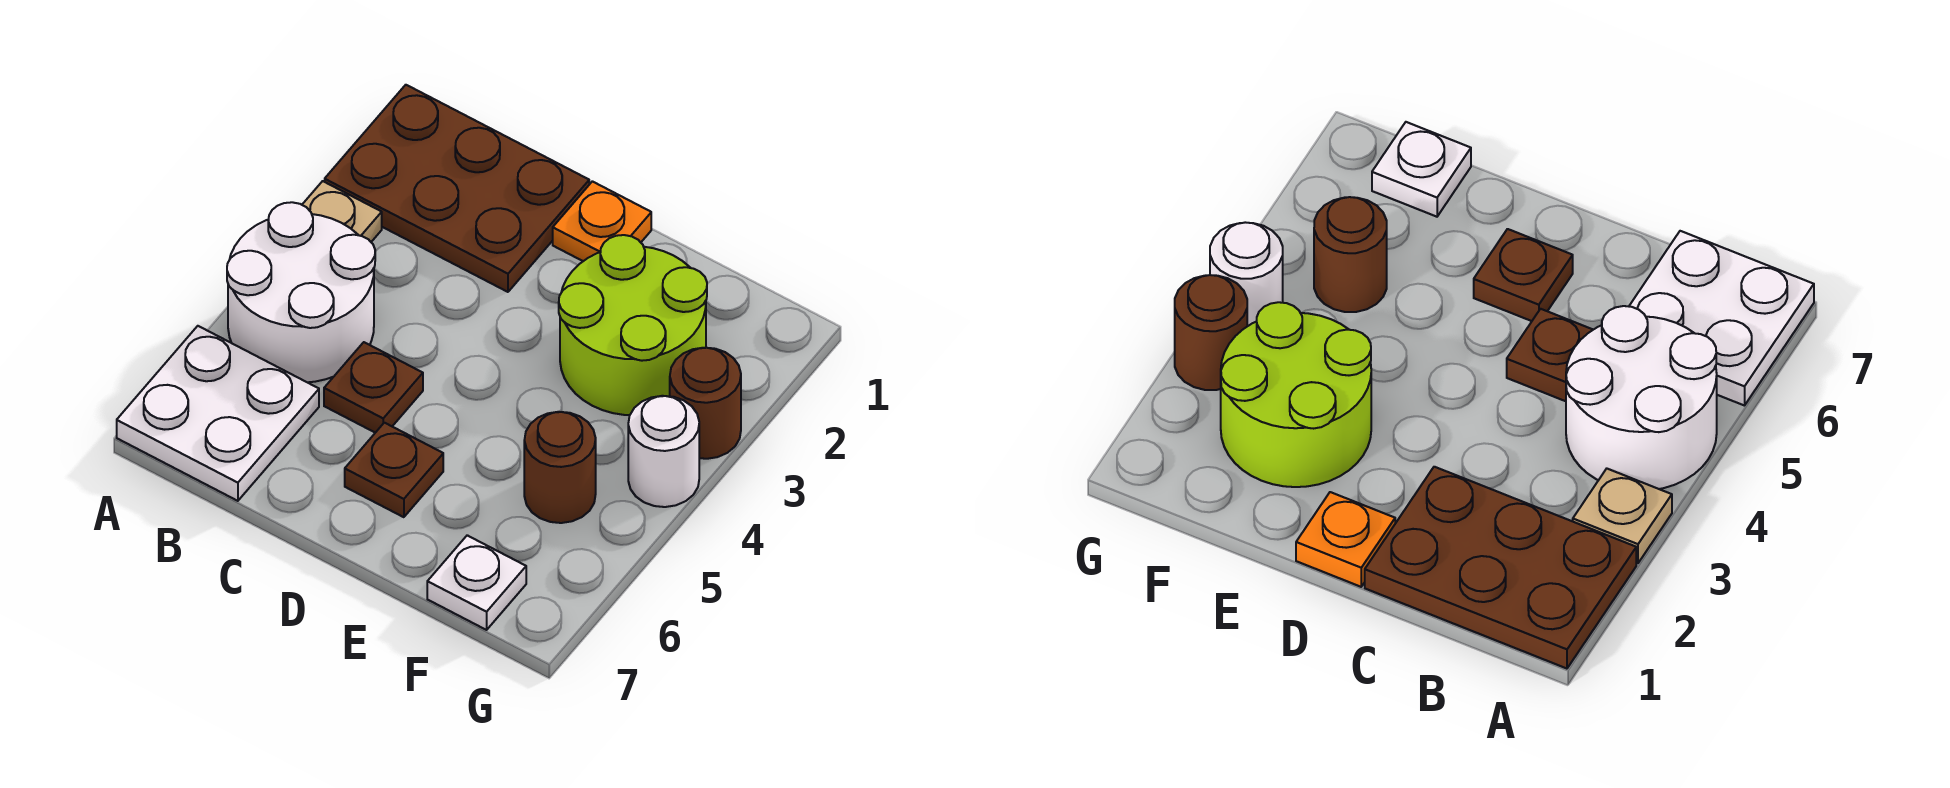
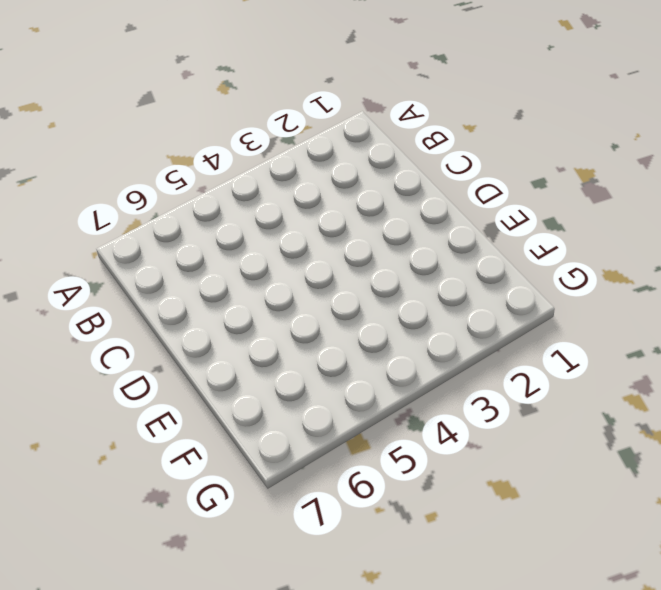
none -> brown 2x3 plate [325,85,589,292]
none -> tan 1x1 plate [302,181,382,242]
none -> white 2x2 round brick [227,202,375,382]

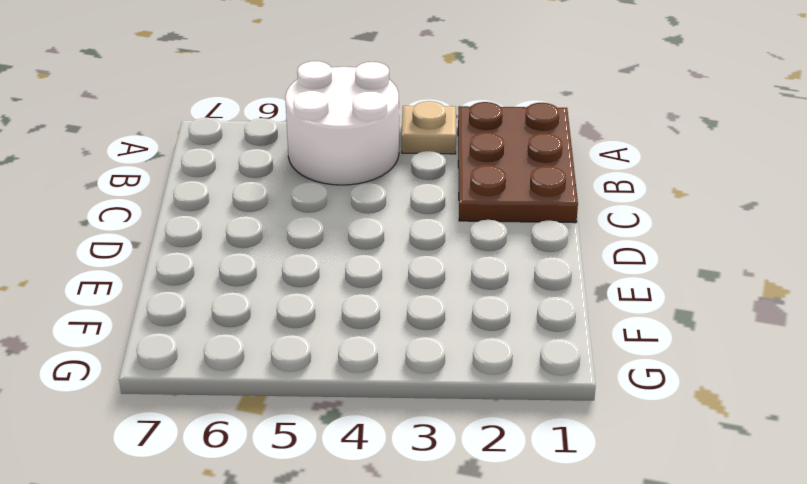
none -> white 2x2 plate [117,326,319,501]
none -> brown 1x1 plate [324,342,423,433]
none -> orange 1x1 plate [553,181,651,261]

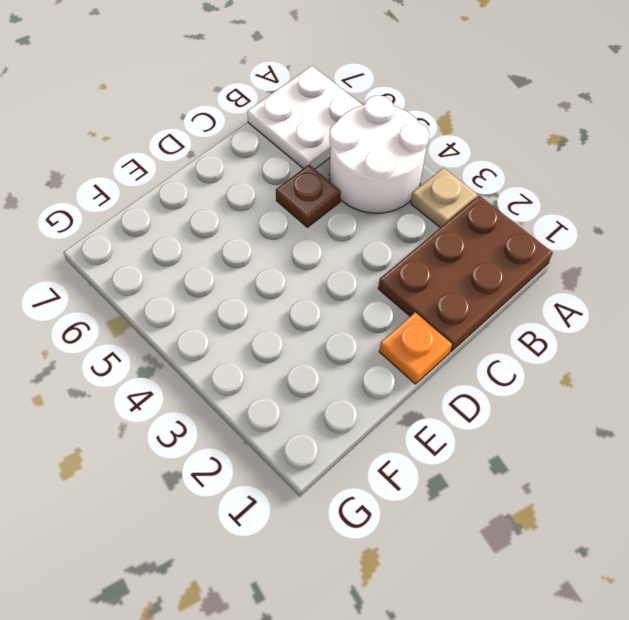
none -> brown 1x1 plate [345,423,443,517]
none -> lime 2x2 round brick [559,235,707,415]
none -> brown 1x1 round brick [524,412,596,523]

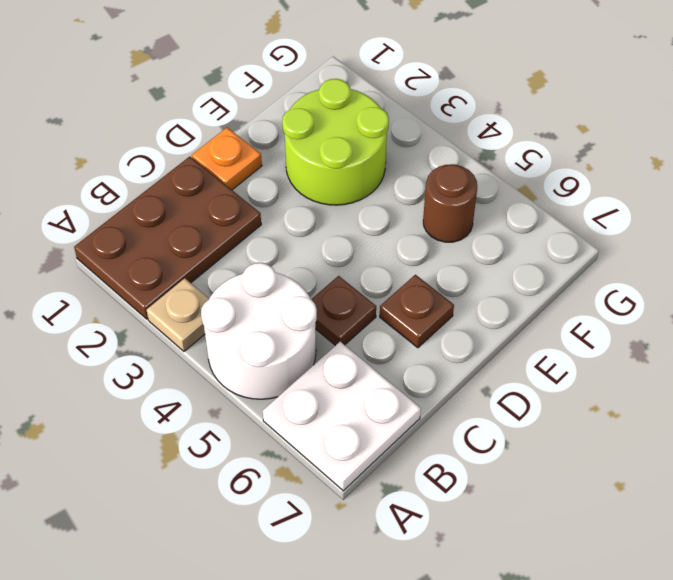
none -> white 1x1 plate [427,535,526,630]
none -> brown 1x1 round brick [670,348,741,459]
none -> white 1x1 round brick [628,396,699,507]

